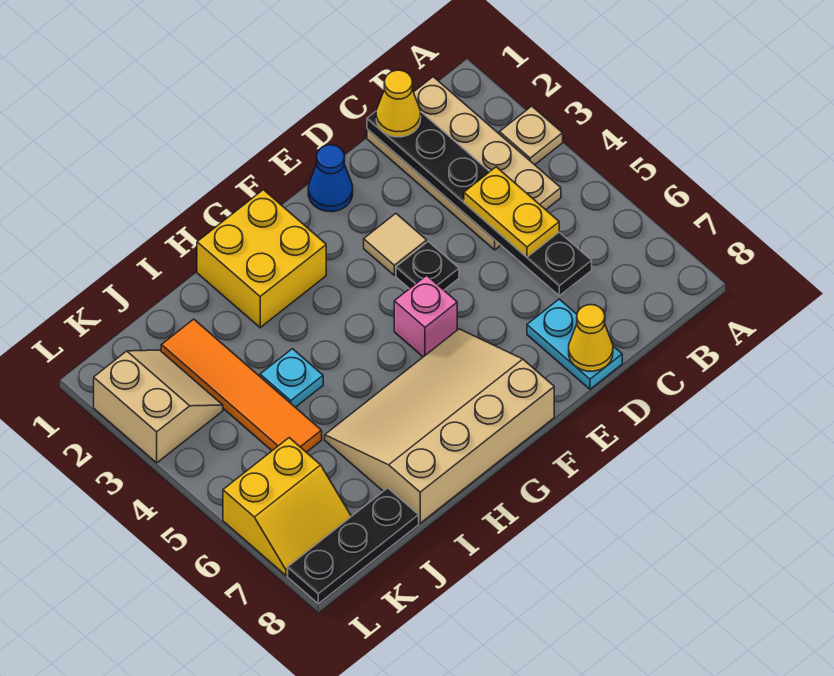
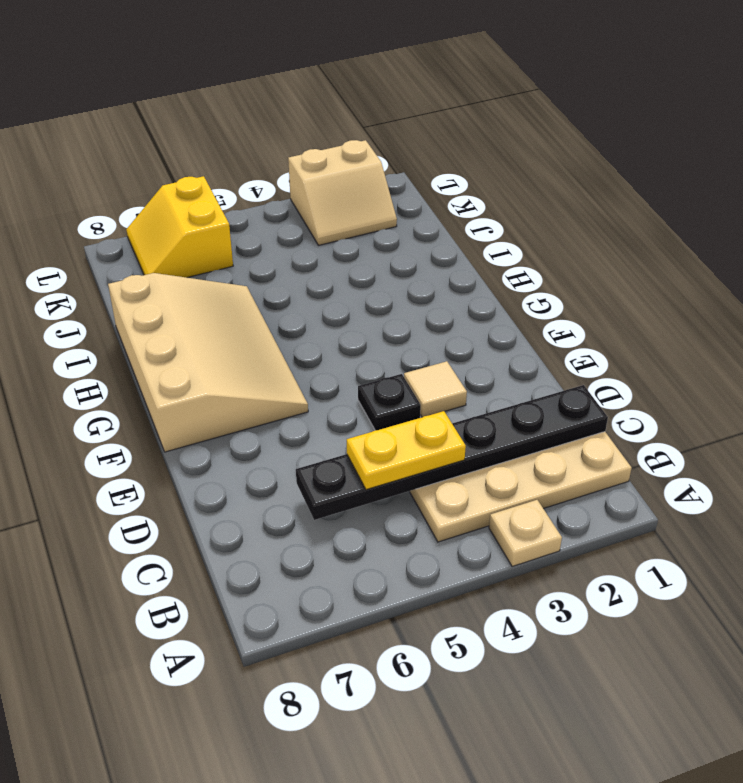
none -> cyan 1x2 plate [527,299,622,389]
none -> blue 1x1 cone [308,145,353,212]
none -> pink 1x1 brick [394,275,457,357]

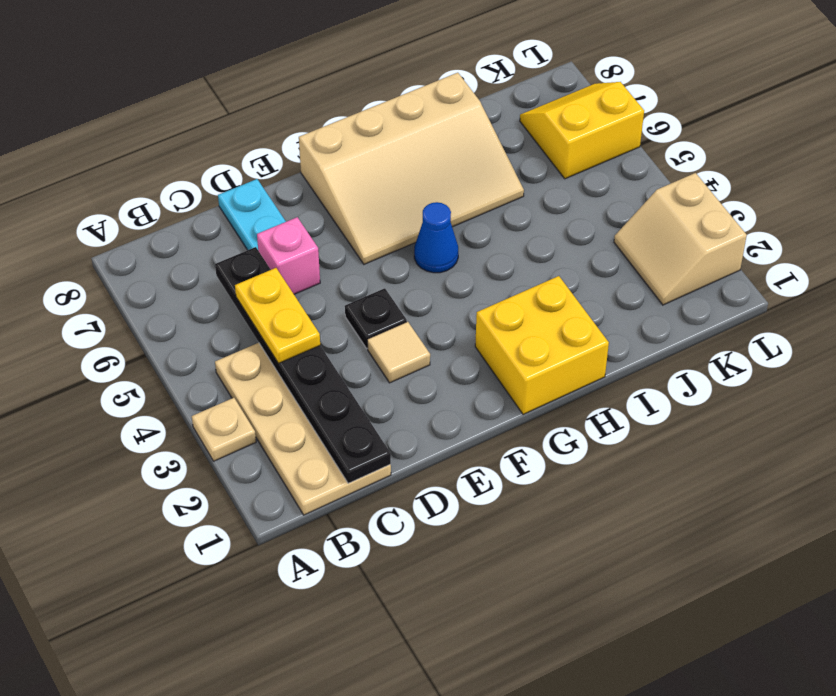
pink 1x1 brick [257,217,320,294] -> pink 1x1 brick moved to [394,275,457,357]
blue 1x1 cone [414,202,458,273] -> blue 1x1 cone moved to [308,145,353,212]
none -> cyan 1x1 plate [260,349,323,407]
none -> orange 1x4 tile [161,319,322,452]
none -> black 1x3 plate [288,488,419,604]

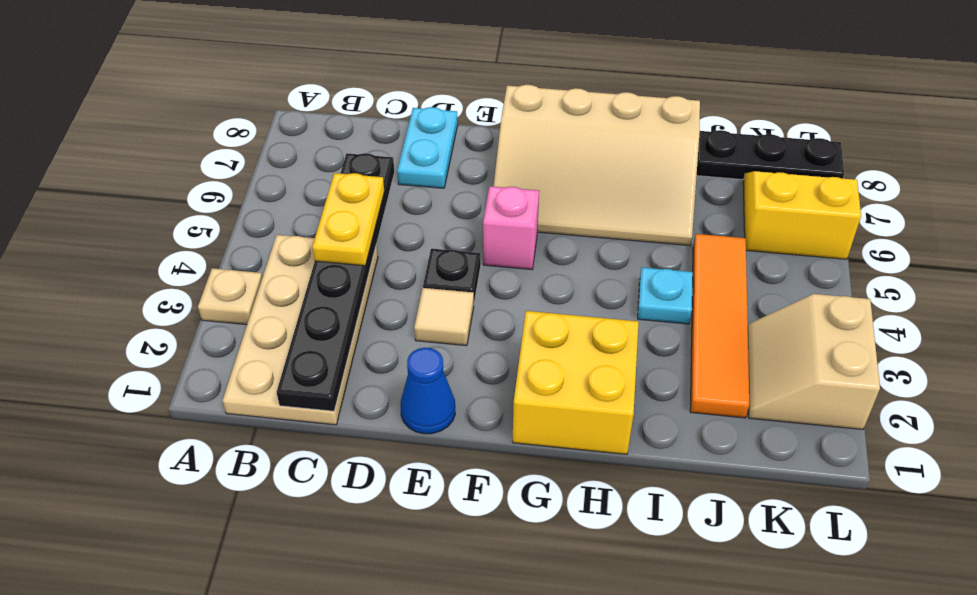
none -> yellow 1x1 cone [569,305,613,371]
none -> yellow 1x1 cone [376,70,421,137]

